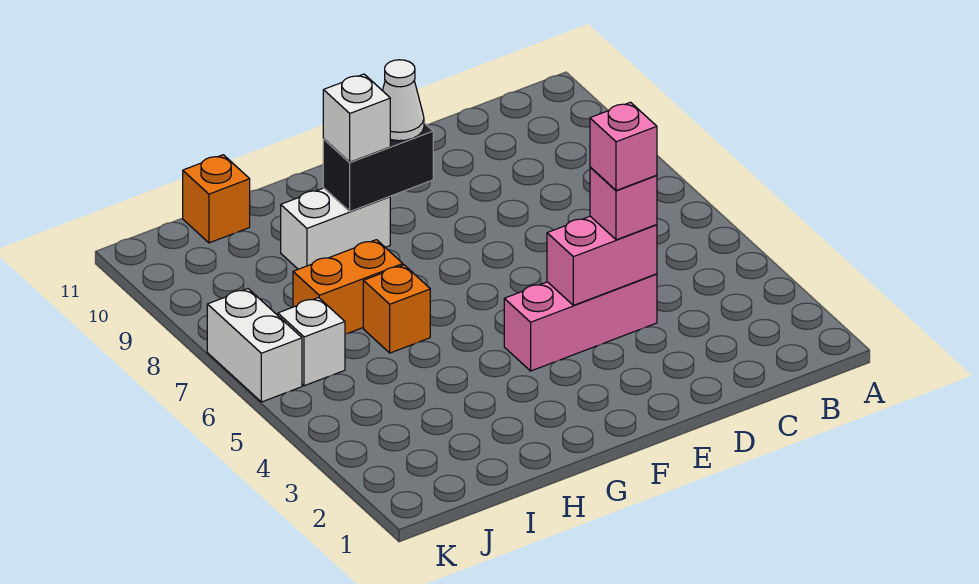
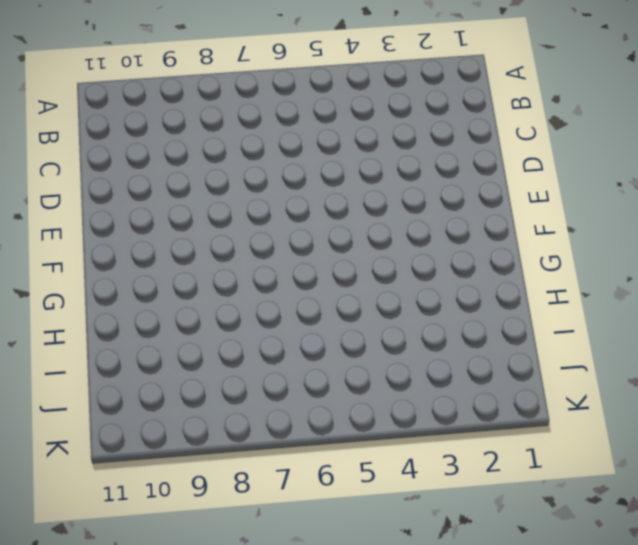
none -> pink 1x3 brick [504,274,657,371]
none -> white 1x2 brick [281,188,390,269]
none -> orange 1x1 brick [363,265,430,353]

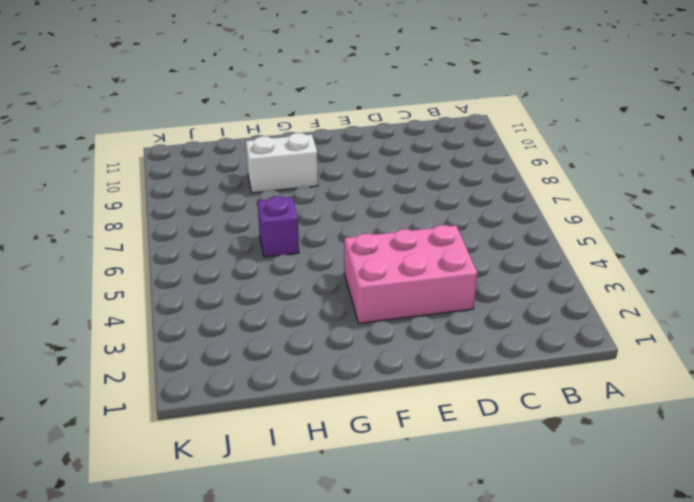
pink 2x3 brick [344,225,477,323] -> pink 1x3 brick [504,274,657,371]
purple 1x1 brick [257,196,299,257] -> orange 1x1 brick [363,265,430,353]
none -> orange 1x2 brick [293,240,403,334]
none -> orange 1x1 brick [183,155,250,243]
none -> white 1x1 brick [278,298,345,386]

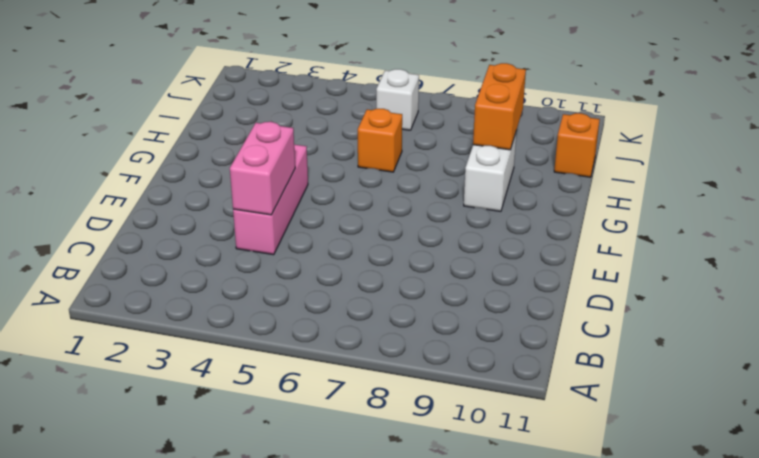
orange 1x2 brick [473,63,526,150] -> orange 1x2 brick moved to [293,240,403,334]
none -> white 1x2 brick [207,289,302,402]
none -> black 1x2 brick [323,123,433,211]
none -> pink 1x1 brick [590,167,657,240]

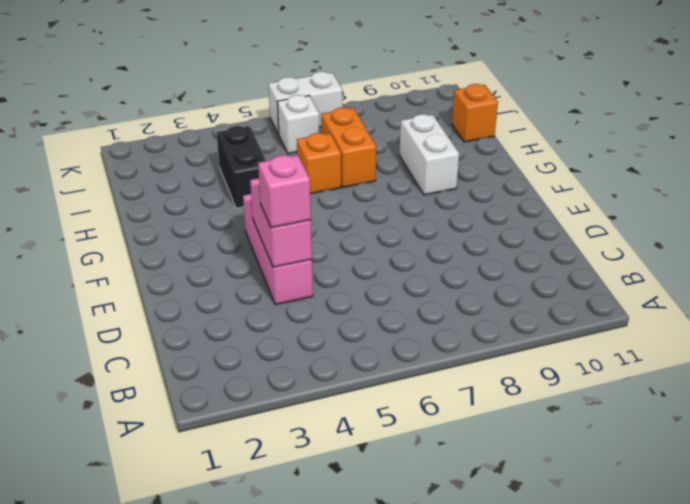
black 1x2 brick [216,126,266,208] -> black 1x2 brick moved to [323,123,433,211]
none -> white 1x1 cone [383,60,424,141]
none -> white 1x1 brick [323,74,390,162]
none -> pink 1x1 brick [590,102,657,191]

